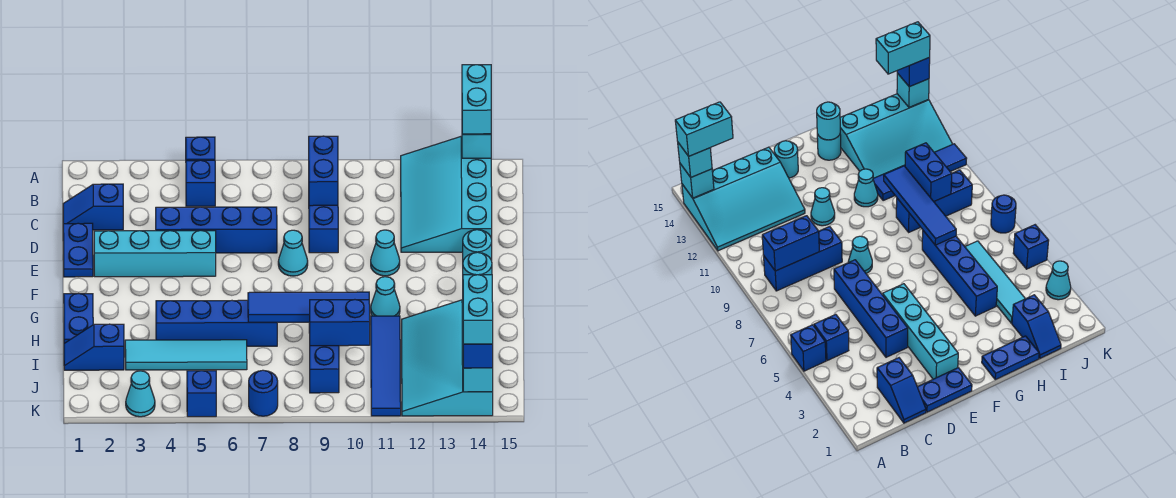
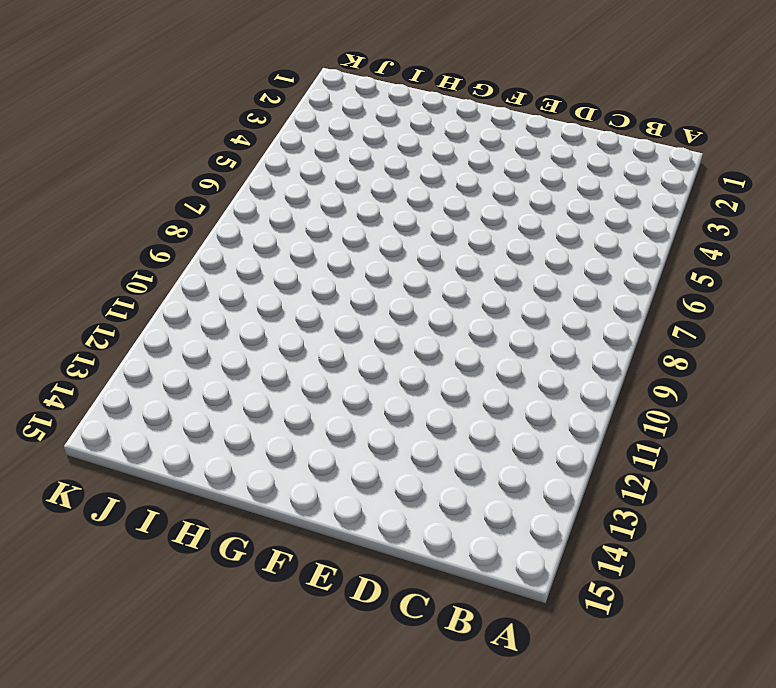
none -> blue 1x1 brick [186,137,215,161]
none -> cyan 3x4 slope [401,136,492,252]
none -> blue 1x1 brick [186,160,215,206]
none -> blue 1x3 brick [309,205,338,253]

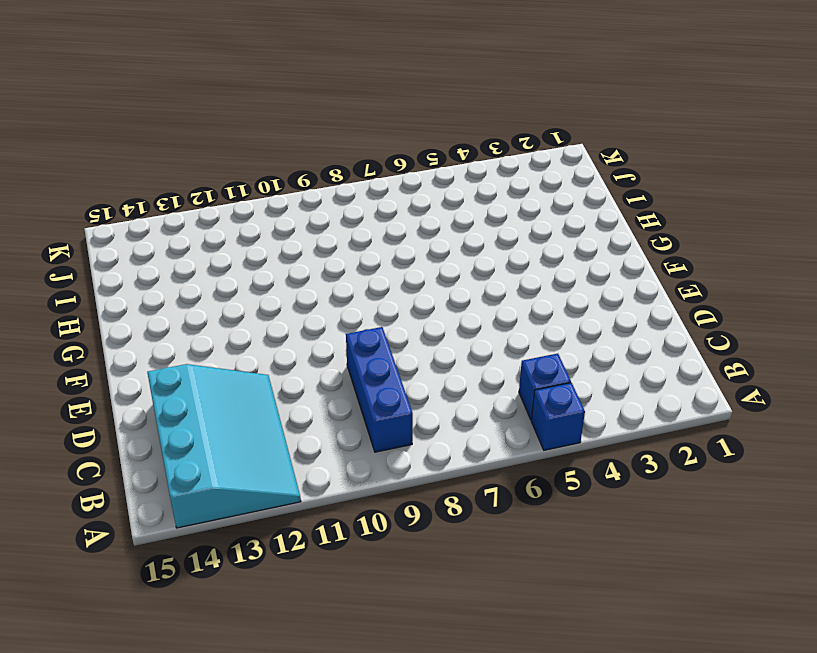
none -> blue 1x2 slope [63,184,123,230]
none -> blue 1x2 plate [63,223,93,277]
none -> blue 1x4 brick [156,207,277,253]
none -> cyan 1x4 brick [94,231,216,277]

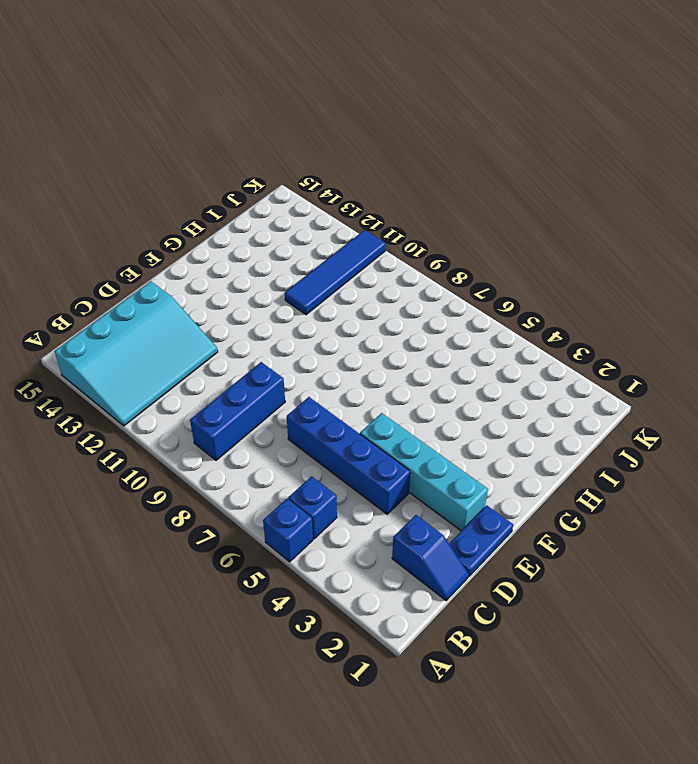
none -> cyan 1x1 cone [278,230,308,276]
none -> cyan 1x1 cone [371,230,400,276]
none -> cyan 1x1 round brick [463,230,492,261]
none -> blue 1x2 plate [64,294,93,343]

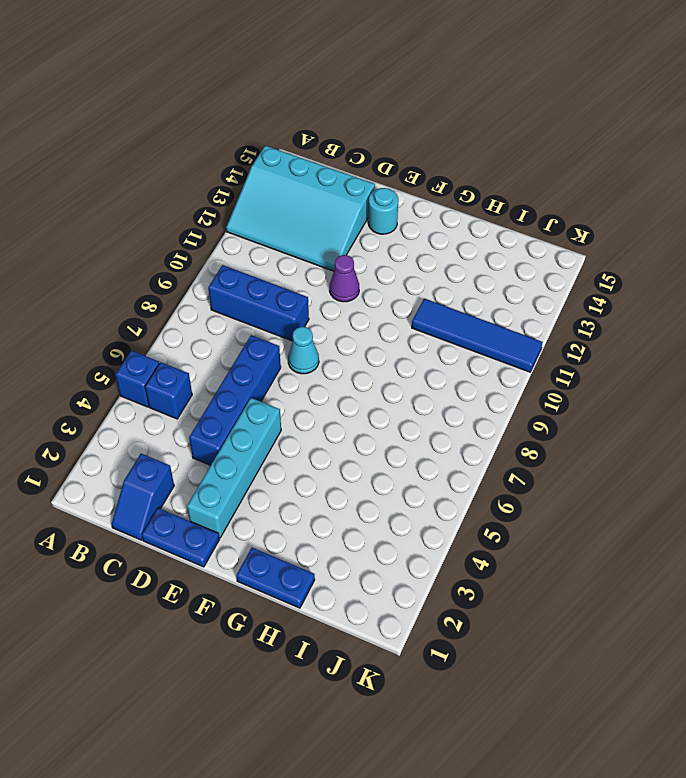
purple 1x1 cone [330,255,359,302] -> cyan 1x1 cone [371,230,400,276]
none -> cyan 1x1 cone [371,277,400,316]
none -> cyan 1x1 round brick [817,134,841,160]
none -> blue 1x4 brick [156,300,277,346]
none -> blue 1x3 brick [309,323,339,393]

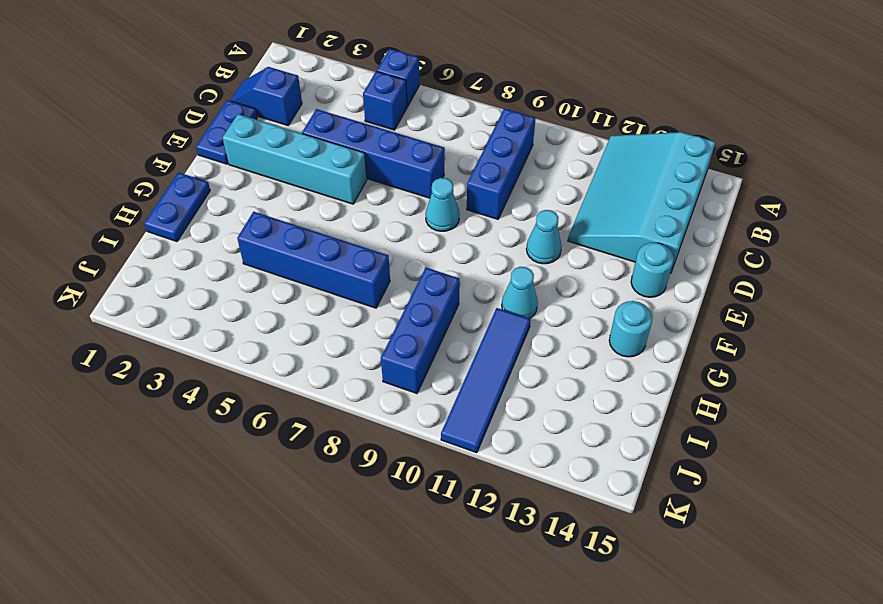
none -> cyan 3x4 slope [402,300,493,416]
none -> blue 1x2 slope [64,324,124,370]
none -> cyan 1x4 tile [125,340,247,370]
none -> cyan 1x1 cone [126,371,155,417]

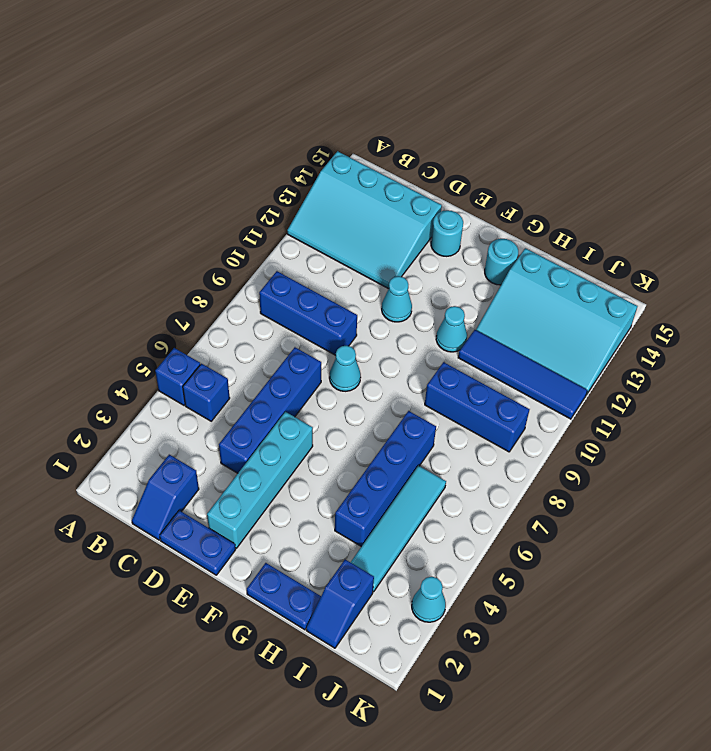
none -> blue 1x1 brick [187,371,216,417]
none -> blue 1x1 round brick [249,370,278,416]
none -> cyan 1x1 brick [462,134,491,158]
none -> blue 1x2 brick [309,136,338,206]

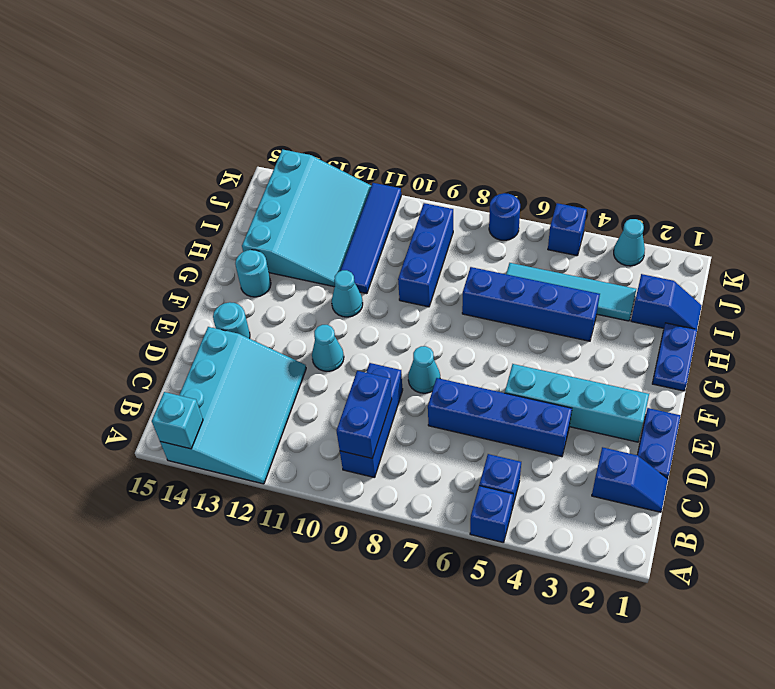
none -> cyan 1x1 round brick [463,252,492,275]
none -> blue 1x4 tile [248,292,369,322]
none -> blue 1x2 brick [309,300,370,346]
none -> cyan 1x1 brick [463,368,493,392]

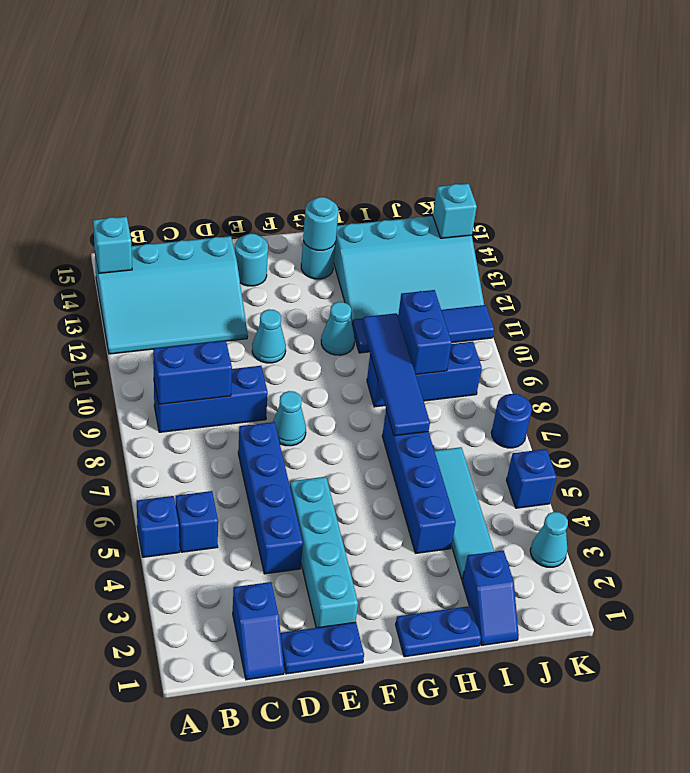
none -> cyan 1x1 brick [678,143,712,177]
none -> blue 1x1 brick [463,344,493,368]
none -> cyan 1x2 brick [462,65,491,134]
none -> cyan 1x2 brick [463,275,493,344]

